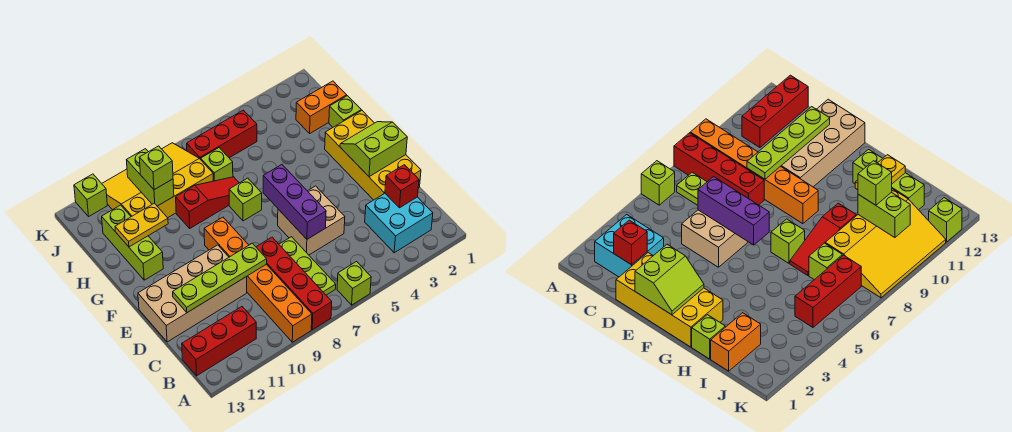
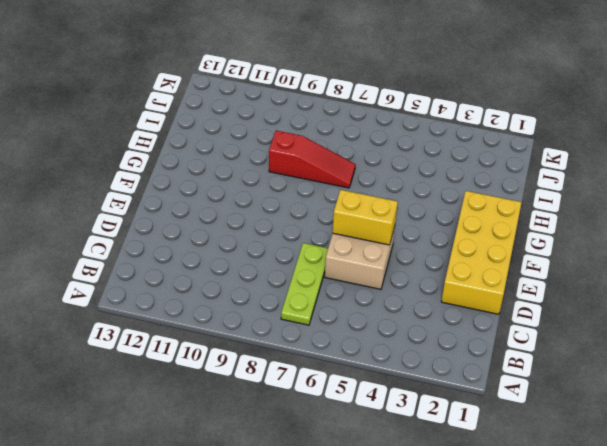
yellow 1x2 brick [333,190,398,245] -> purple 1x3 brick [263,165,326,239]
none -> lime 1x1 brick [337,262,371,305]
none -> red 1x4 brick [256,237,332,330]
none -> orange 1x6 brick [204,217,312,342]

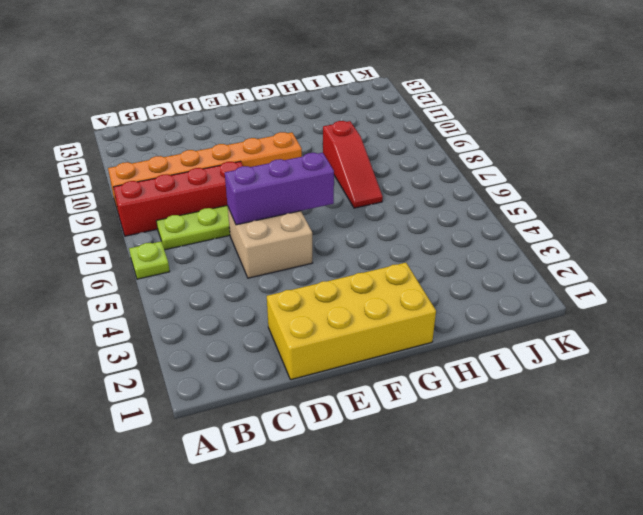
lime 1x1 plate [129,241,170,279] -> lime 1x1 brick [337,262,371,305]
none -> cyan 2x2 brick [365,194,433,253]
none -> red 1x3 brick [182,307,256,376]
none -> tan 2x4 brick [138,245,247,342]

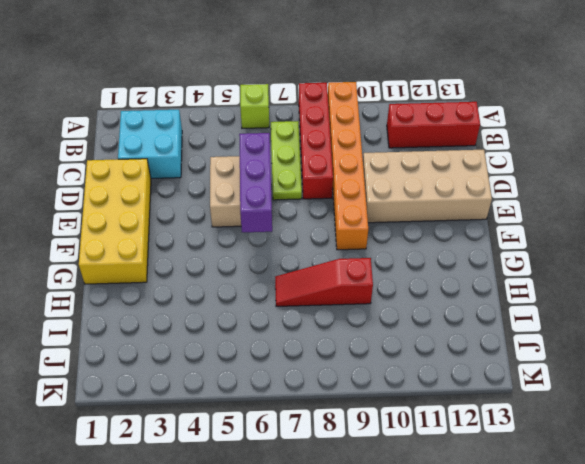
none -> lime 1x1 brick [229,178,262,221]
none -> lime 1x3 brick [102,205,163,280]
none -> lime 1x1 brick [329,96,361,127]

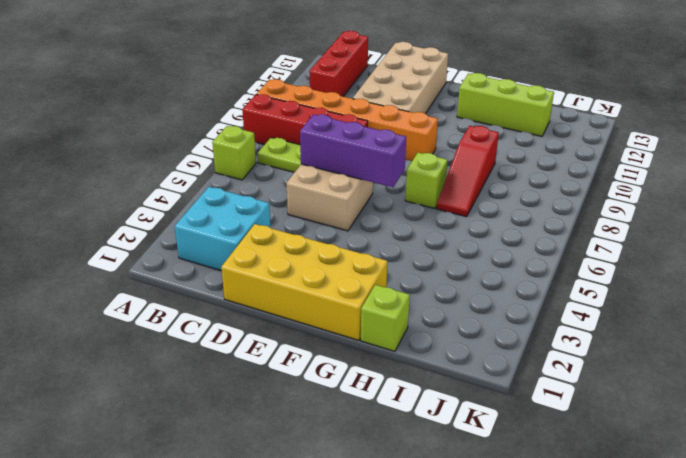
none -> orange 1x2 brick [296,81,347,133]
none -> lime 1x1 brick [201,148,233,181]
none -> yellow 3x4 slope [102,143,213,218]

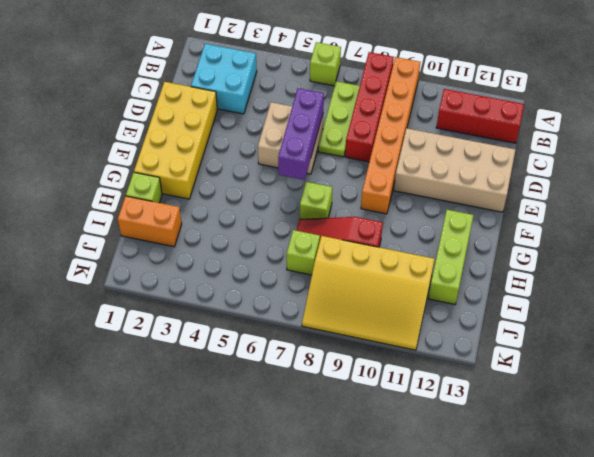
none -> red 1x3 brick [187,110,257,160]
none -> lime 1x1 brick [74,174,107,216]
none -> red 1x1 brick [385,165,419,208]

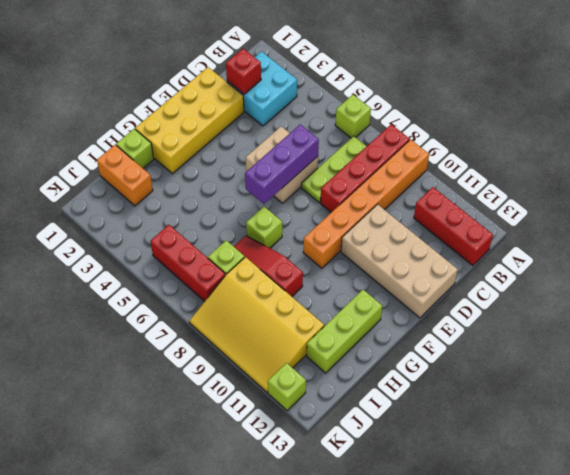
none -> lime 1x4 plate [173,243,267,313]
none -> lime 2x2 slope [340,122,407,177]
none -> yellow 1x2 plate [115,203,168,247]

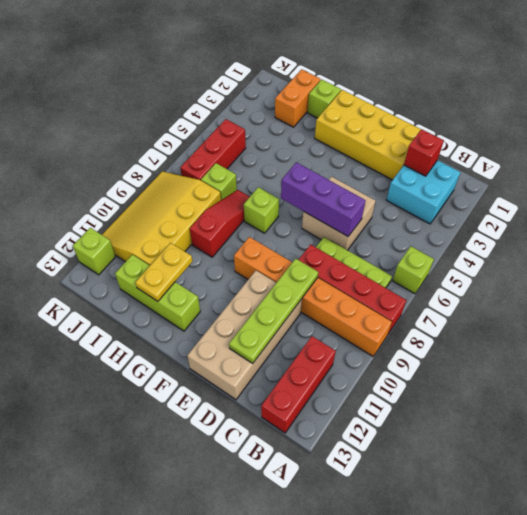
none -> lime 2x2 slope [340,122,407,177]
none -> lime 1x2 brick [127,149,174,206]
none -> lime 1x1 brick [139,146,173,190]

